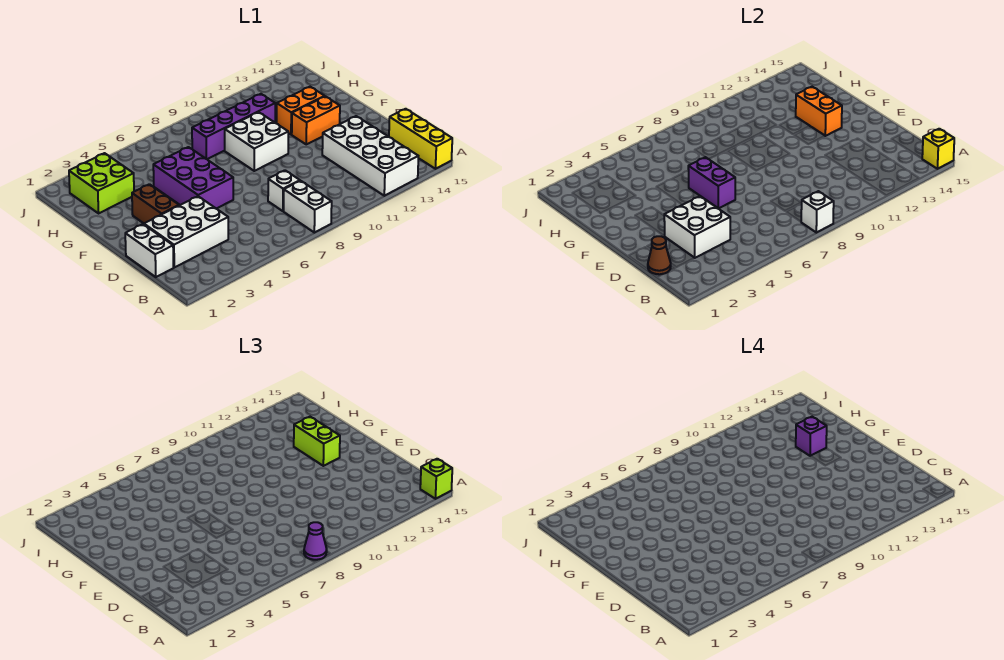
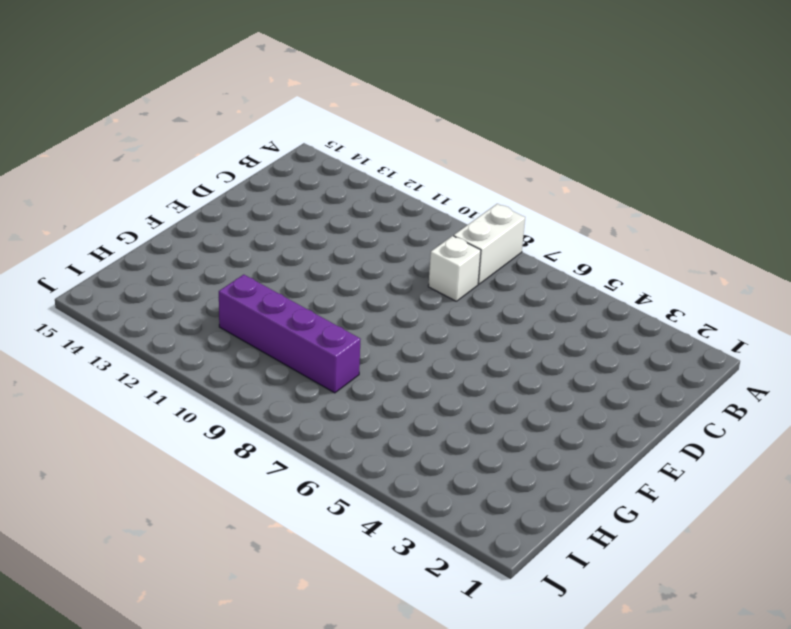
none -> white 2x4 brick [322,116,418,196]
none -> yellow 1x3 brick [389,109,452,169]
none -> white 1x2 brick [125,224,173,277]

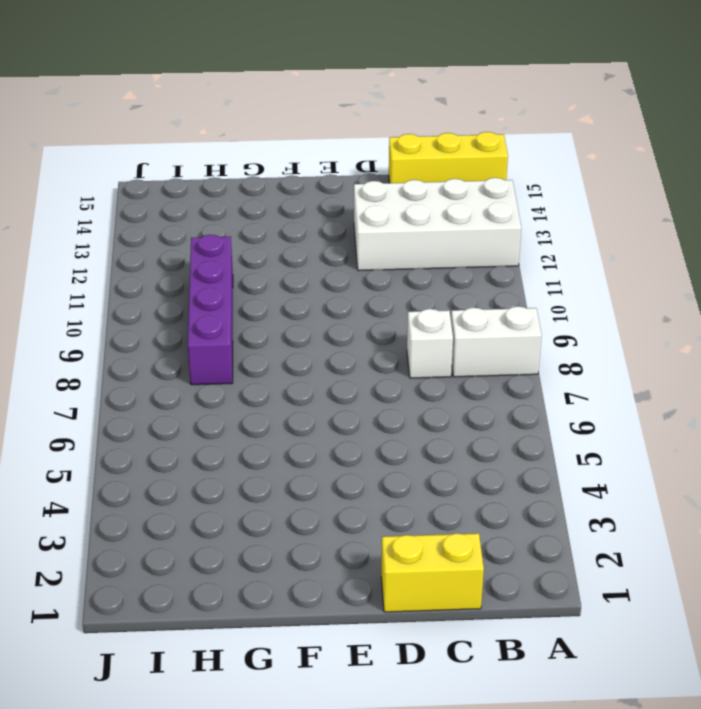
yellow 1x2 brick [381,533,484,612] -> white 1x2 brick [125,224,173,277]
none -> white 2x3 brick [144,196,228,267]
none -> brown 1x2 brick [132,184,179,223]
none -> purple 2x3 brick [153,147,233,209]

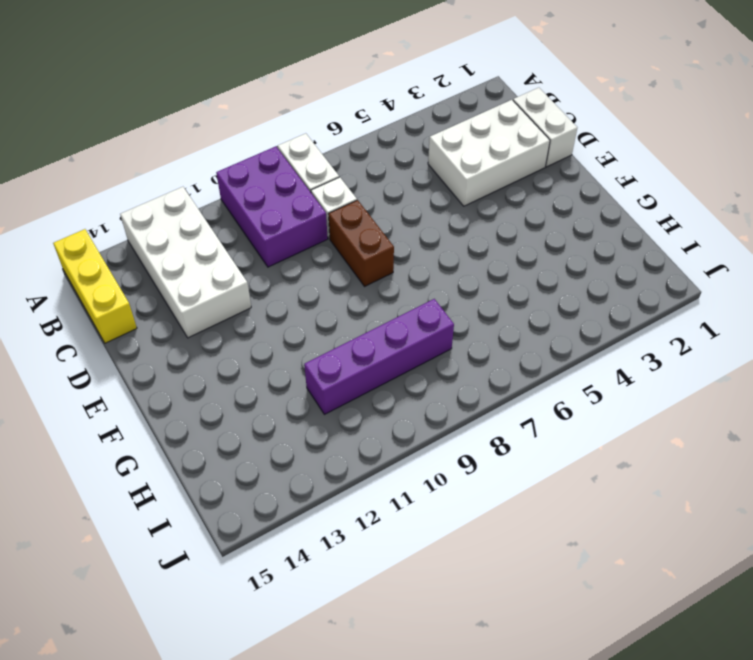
purple 2x3 brick [216,146,328,267] -> purple 2x3 brick moved to [153,147,233,209]
brown 1x2 brick [329,200,394,286] -> brown 1x2 brick moved to [132,184,179,223]
none -> white 2x2 brick [225,112,288,171]
none -> orange 1x2 brick [292,96,340,144]
none -> orange 1x2 brick [277,87,325,135]

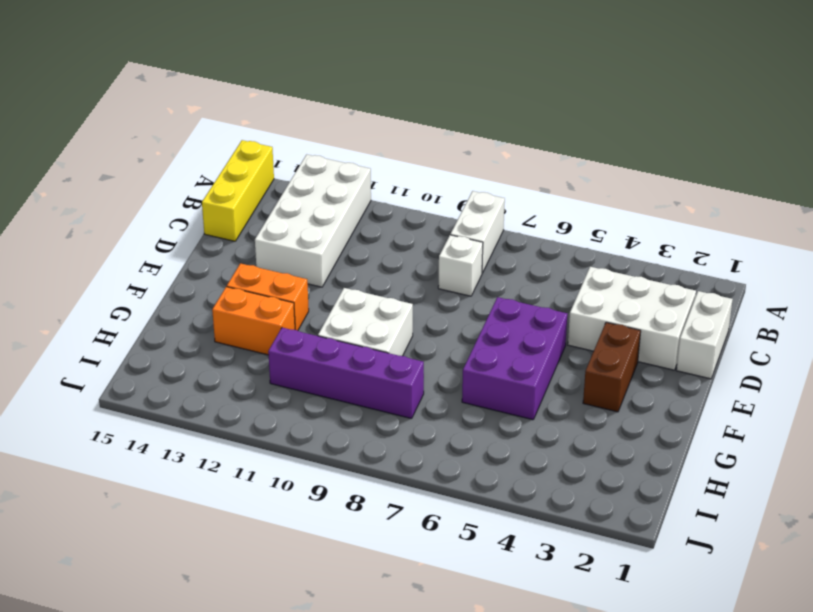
none -> lime 2x2 brick [69,153,134,213]
none -> white 1x1 brick [801,191,834,233]
none -> yellow 1x1 brick [922,129,954,169]

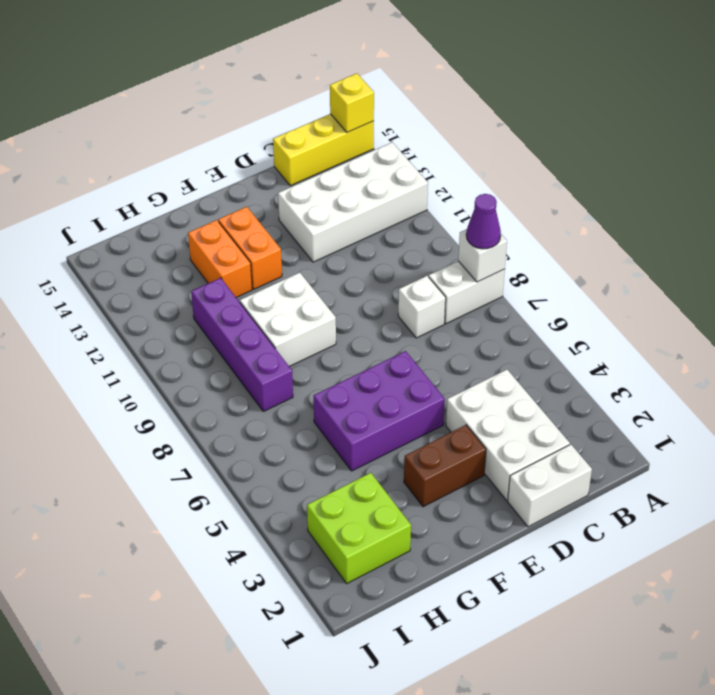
none -> brown 1x1 cone [648,236,671,274]
none -> white 2x2 brick [664,196,730,258]
none -> purple 1x2 brick [688,157,735,209]

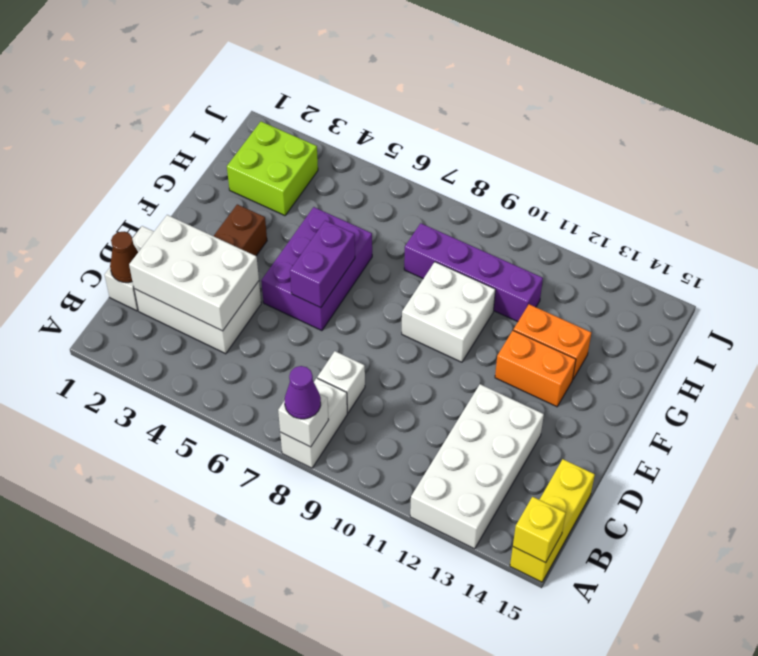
white 2x3 brick [129,215,259,331] -> white 2x2 brick [664,196,730,258]
none -> orange 1x2 brick [796,87,842,136]
none -> lime 1x1 brick [420,459,452,499]
none -> lime 1x2 brick [294,417,340,466]

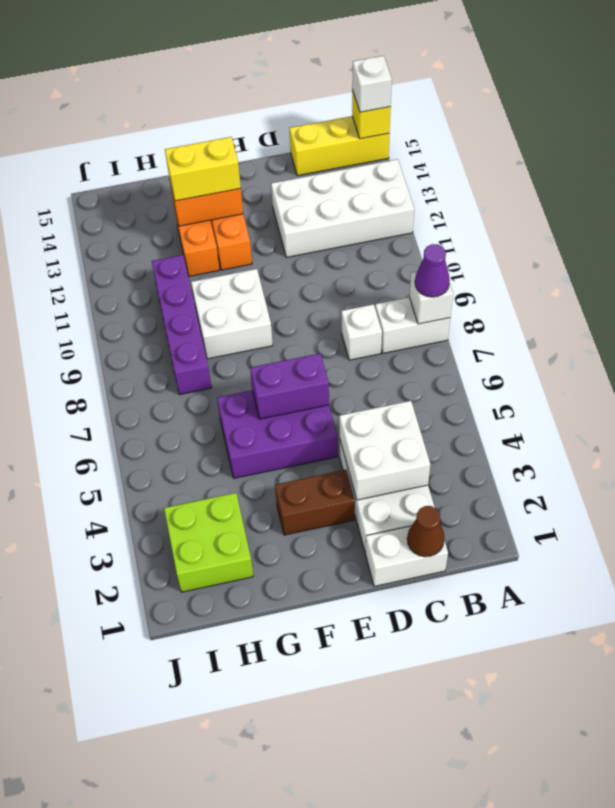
white 1x1 brick [352,56,392,112] -> lime 1x1 brick [420,459,452,499]
yellow 1x2 brick [165,137,241,201] -> lime 1x2 brick [294,417,340,466]
none -> purple 1x1 brick [796,417,827,456]

